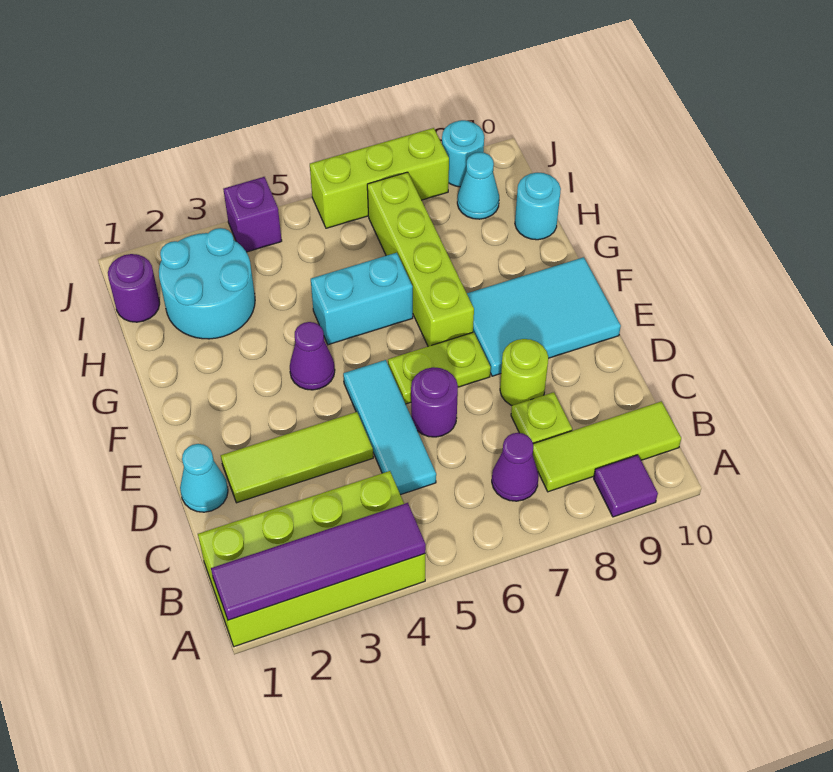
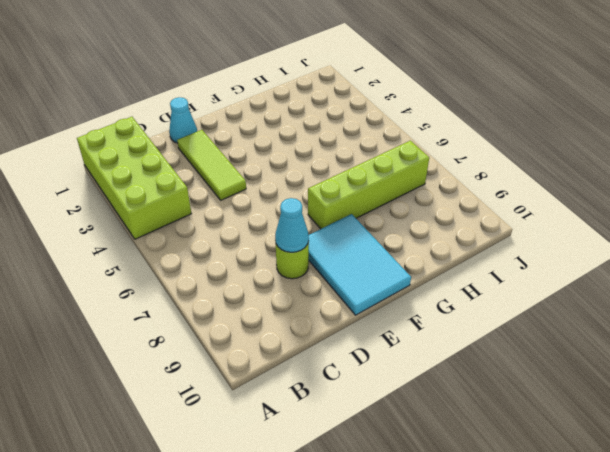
cyan 1x1 cone [275,198,309,252] -> cyan 1x1 cone moved to [457,152,499,219]
none -> purple 1x1 tile [594,455,658,517]
none -> purple 1x1 cone [492,433,539,501]
none -> lime 1x3 tile [533,401,681,492]

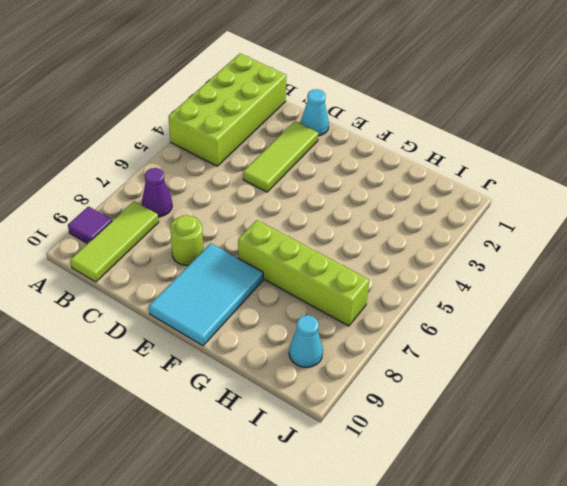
none -> cyan 1x3 tile [343,360,436,495]
none -> lime 1x1 plate [511,392,572,444]
none -> purple 1x1 round brick [411,367,458,437]

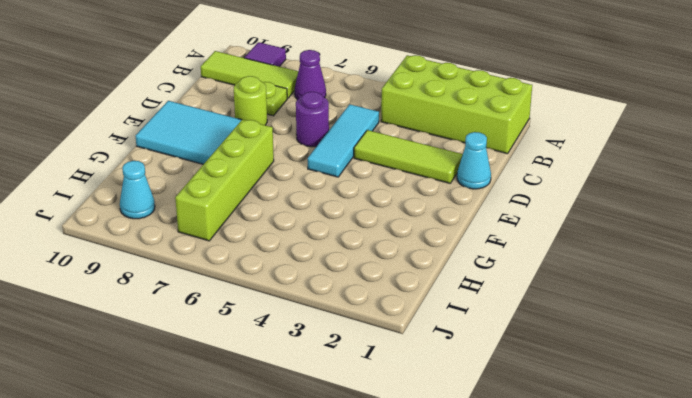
none -> lime 1x2 plate [388,332,491,404]
none -> purple 1x1 cone [290,322,335,390]
none -> cyan 1x2 brick [311,253,413,345]

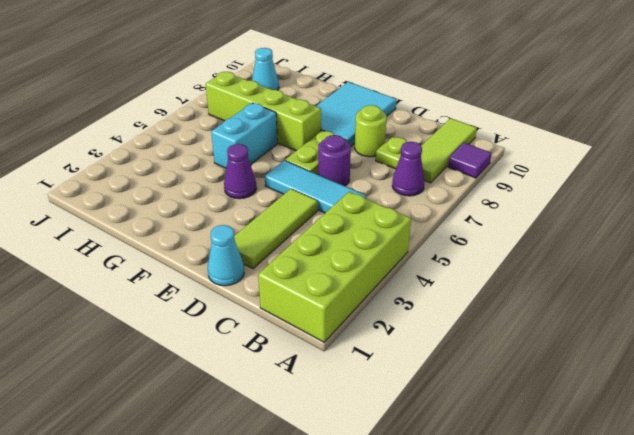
none -> cyan 2x2 round brick [159,228,255,339]
none -> cyan 1x1 round brick [515,173,561,240]
none -> purple 1x1 round brick [108,254,160,322]

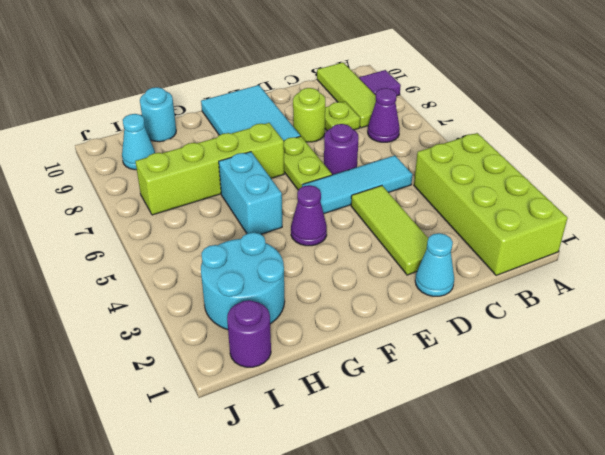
none -> purple 1x1 brick [223,177,282,252]
none -> lime 1x3 brick [310,128,449,228]
none -> cyan 1x1 round brick [442,120,484,187]

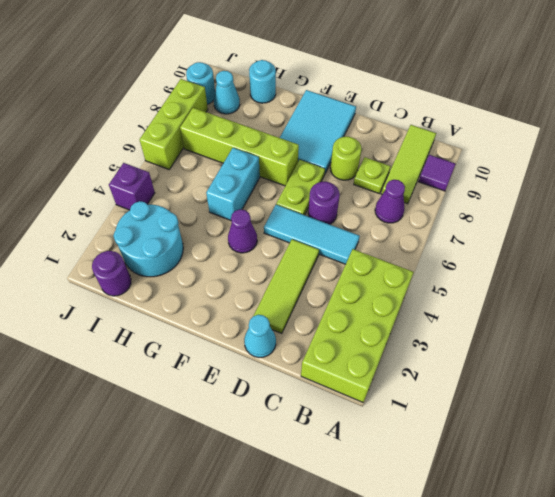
none -> purple 1x4 tile [211,503,426,620]

